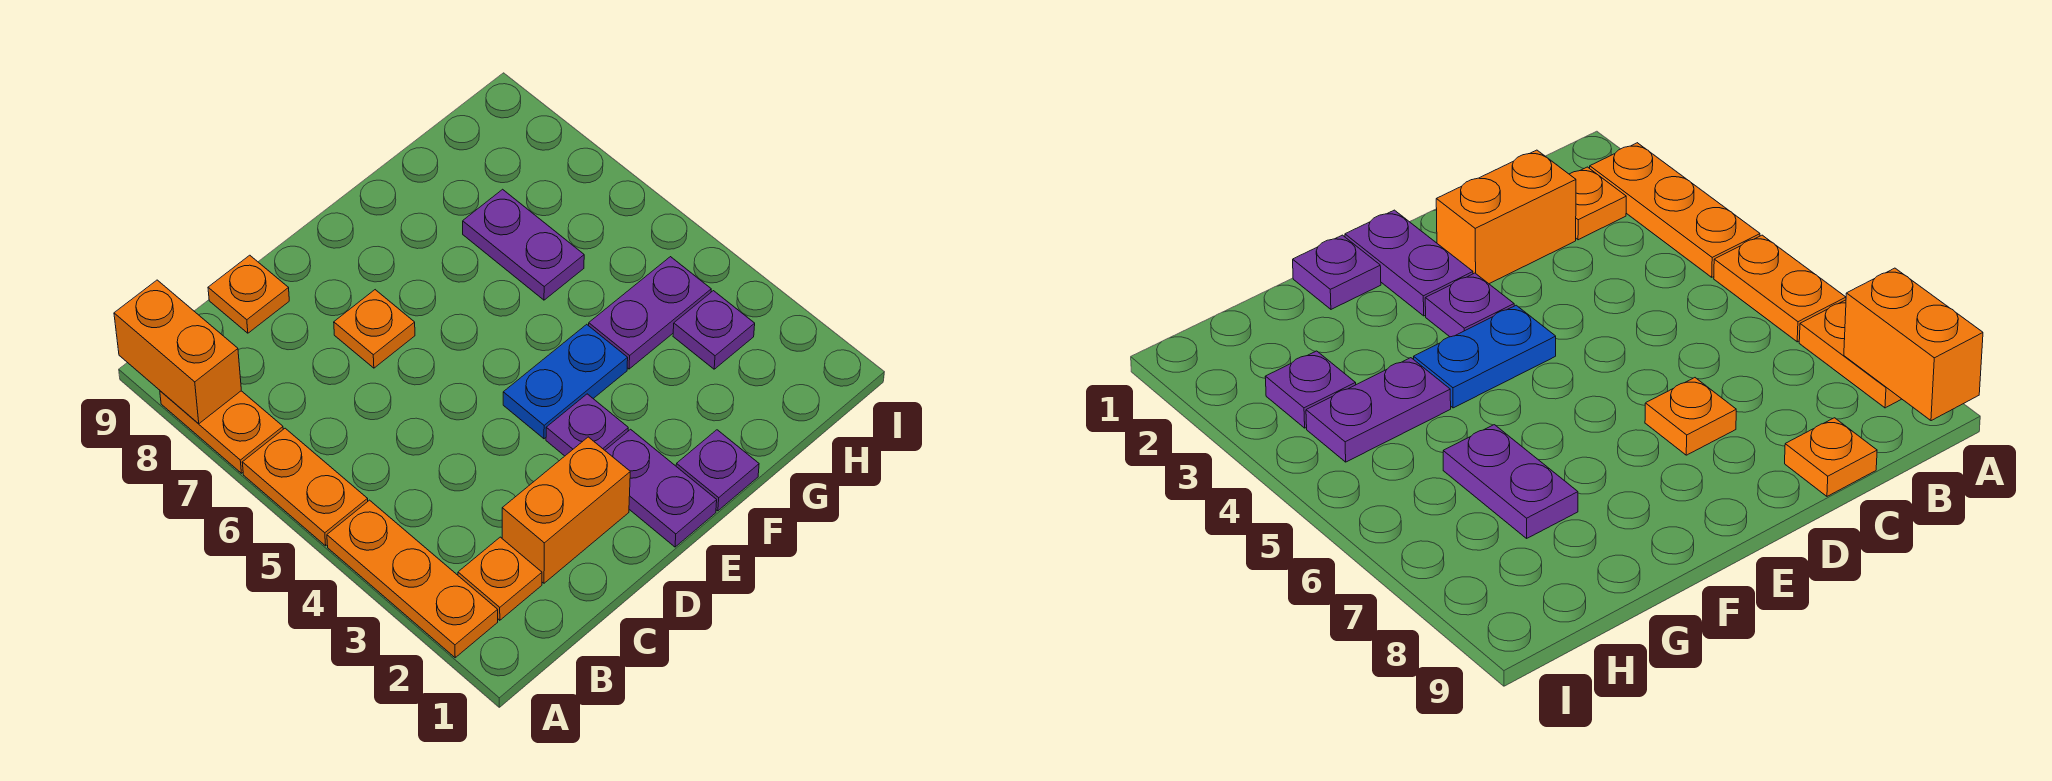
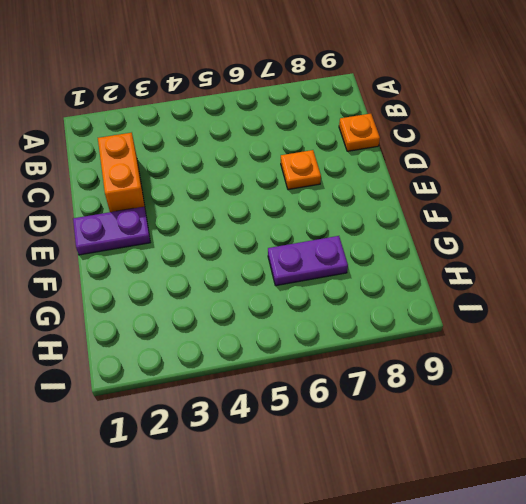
none -> orange 1x3 plate [327,500,498,658]
none -> orange 1x2 plate [242,428,368,546]
none -> orange 1x2 plate [160,391,283,473]

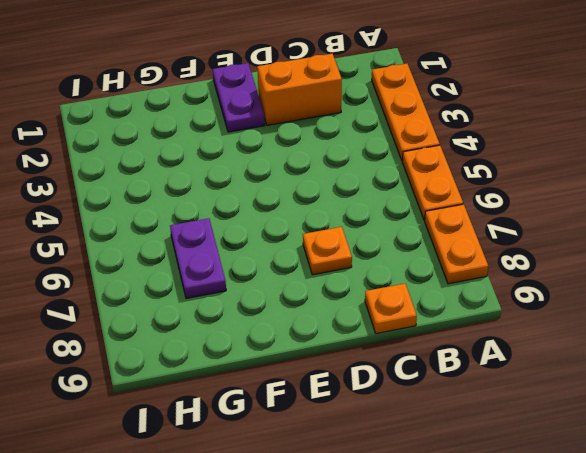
none -> orange 1x1 plate [458,537,542,620]
none -> purple 1x1 plate [546,394,628,456]
none -> blue 1x2 plate [503,324,628,439]

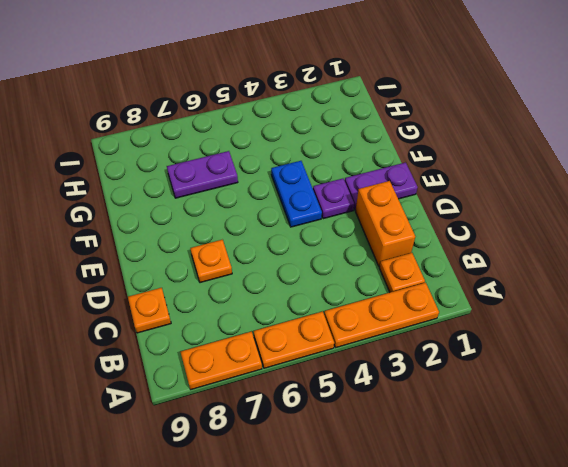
none -> purple 1x1 plate [676,430,759,511]
none -> purple 1x2 plate [589,257,711,369]
none -> purple 1x1 plate [673,291,755,369]

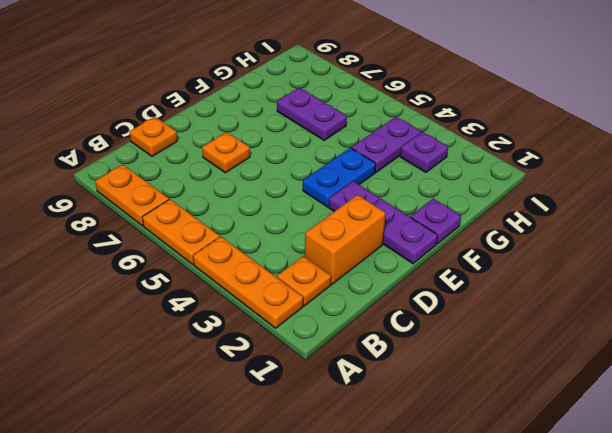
none -> orange 1x2 brick [114,280,241,424]

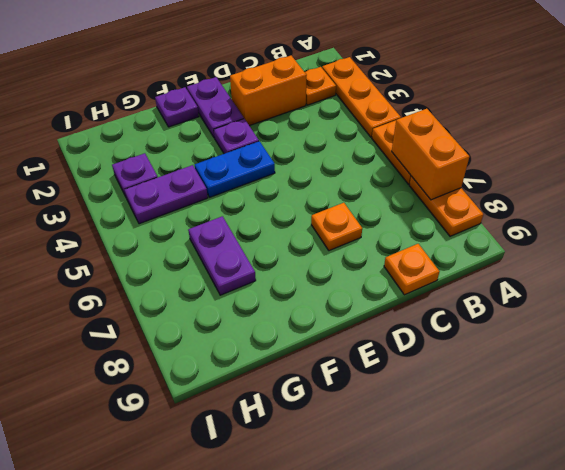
orange 1x2 brick [392,109,469,200] -> orange 1x2 brick moved to [114,280,241,424]

